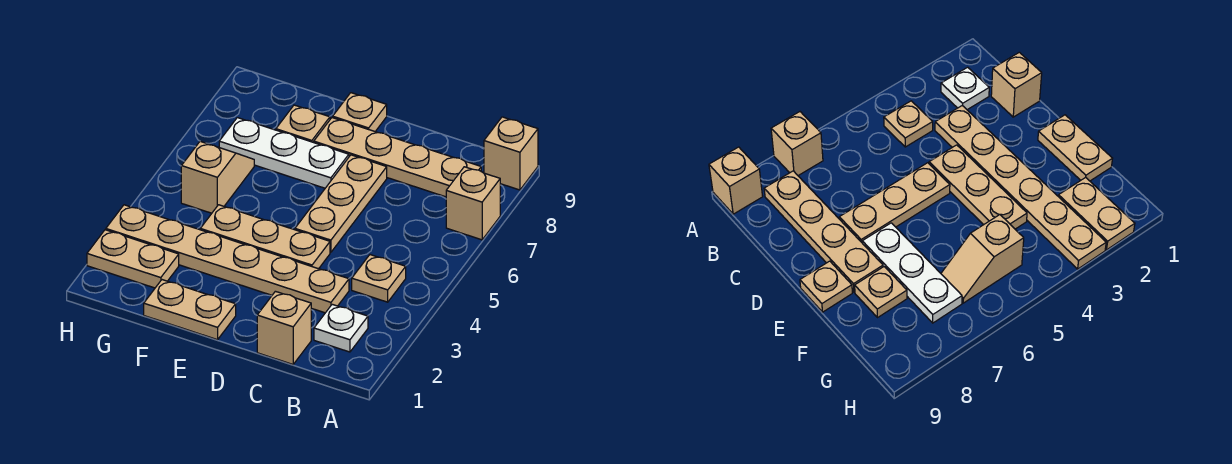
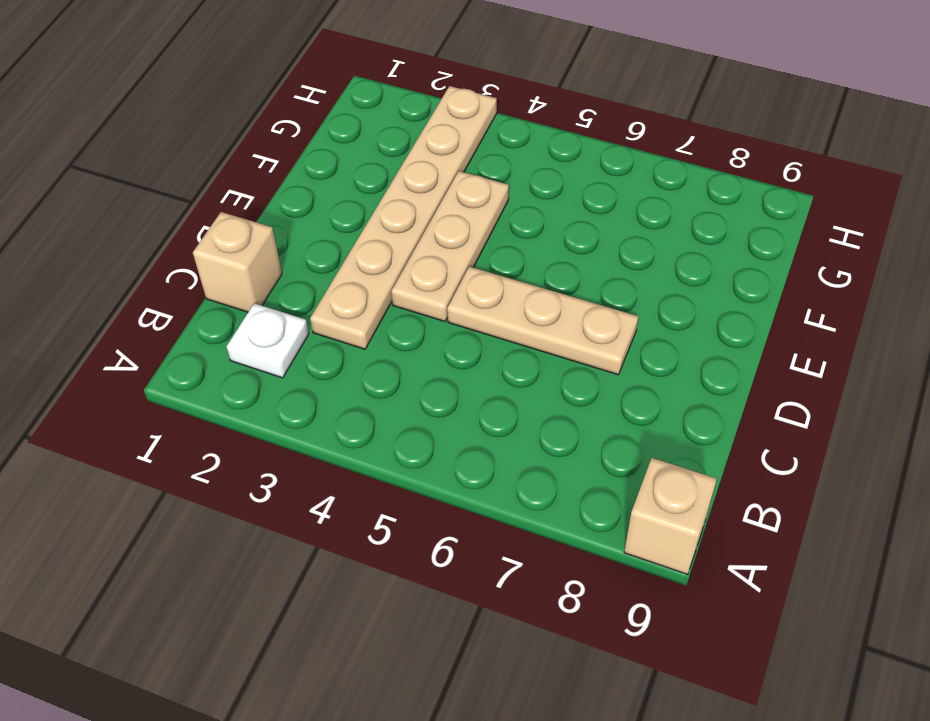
none -> tan 1x1 brick [446,167,500,240]
none -> tan 1x1 plate [352,255,406,302]
none -> tan 1x4 plate [314,118,481,197]

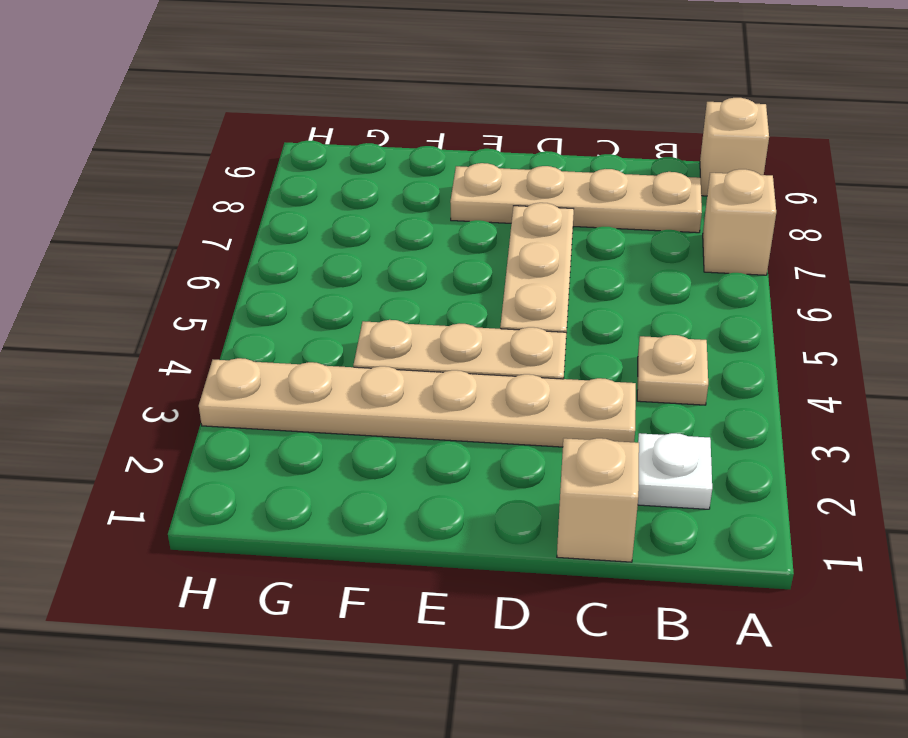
none -> tan 1x2 plate [144,280,236,340]
none -> white 1x3 plate [219,118,349,188]
none -> tan 1x1 plate [333,93,387,131]

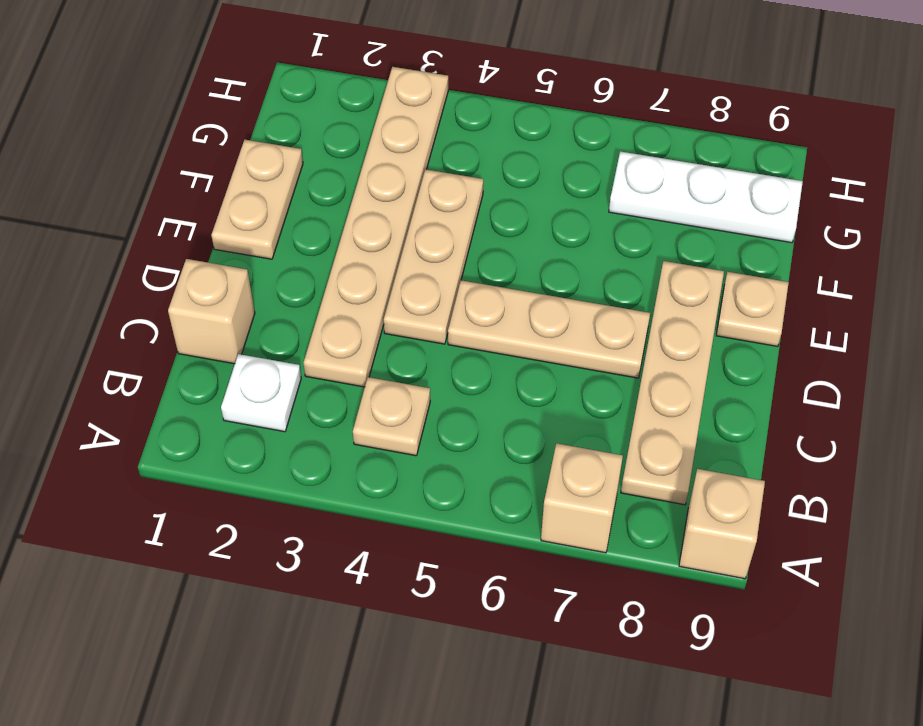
white 1x3 plate [609,151,803,243] -> white 1x3 plate turned to [219,118,349,188]
none -> tan 1x1 plate [276,105,330,142]
none -> tan 1x2 plate [87,230,179,288]
none -> tan 1x2 slope [181,141,254,213]

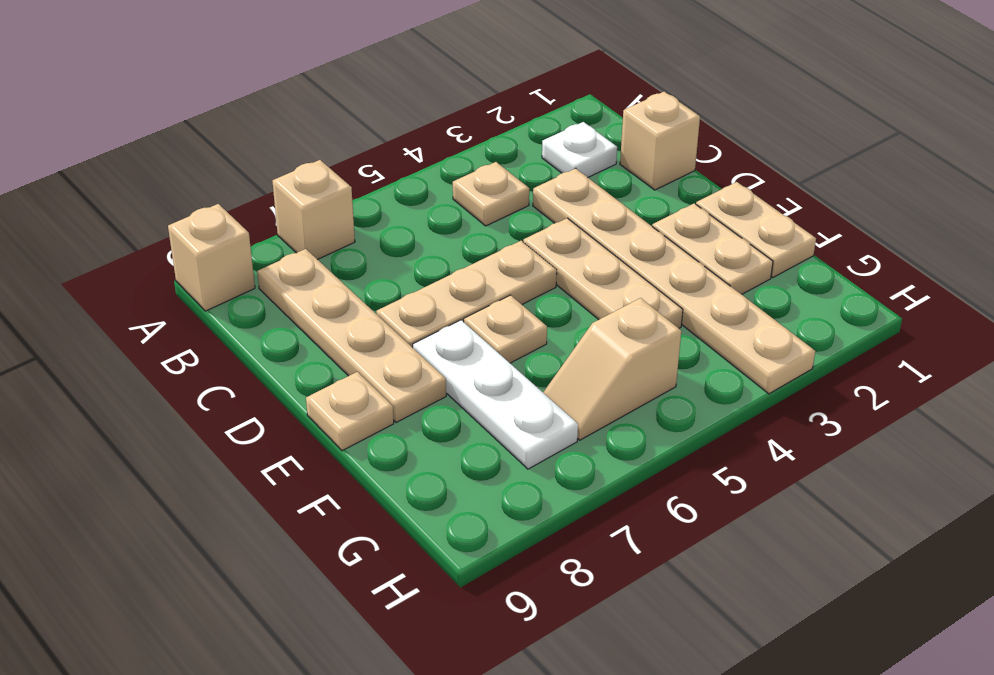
tan 1x2 plate [652,203,773,294] -> tan 1x2 plate moved to [87,230,179,288]
tan 1x1 plate [463,295,547,363] -> tan 1x1 plate moved to [276,105,330,142]

